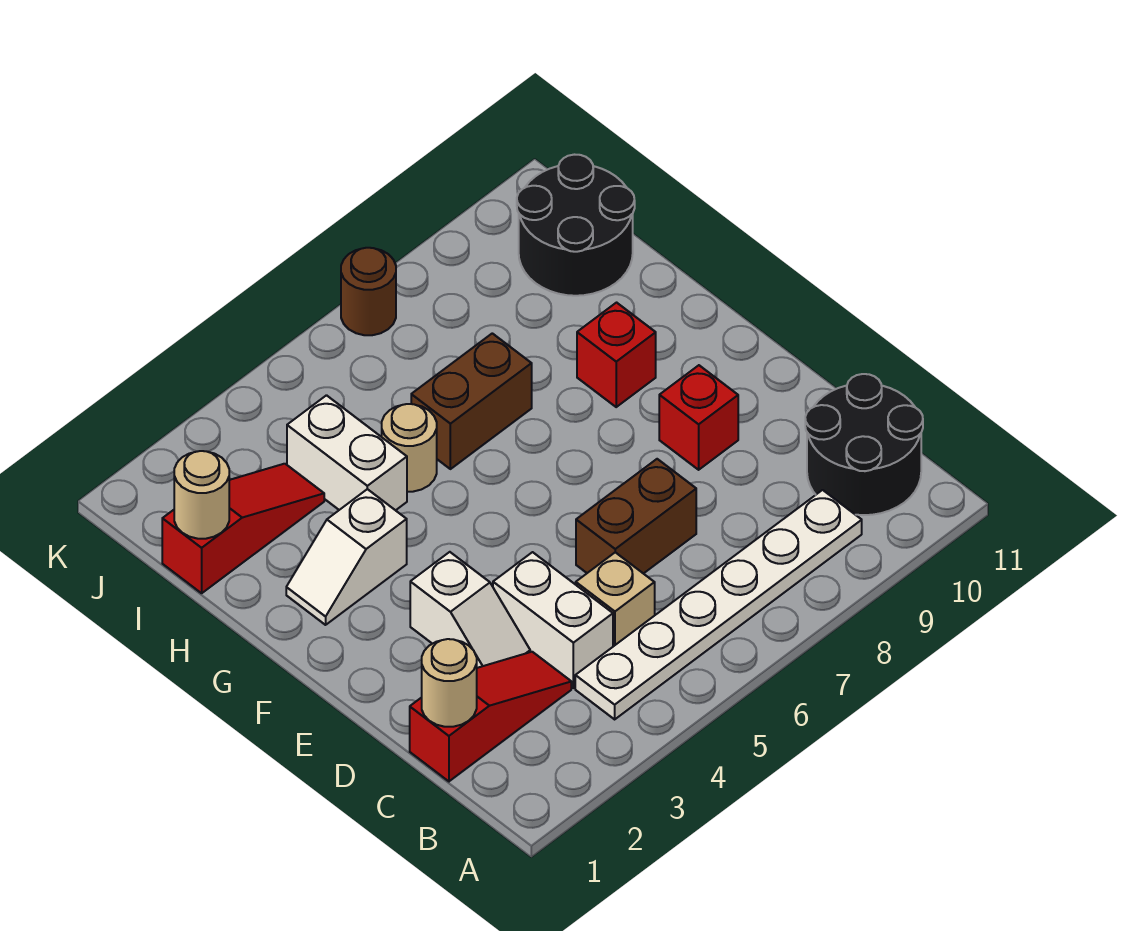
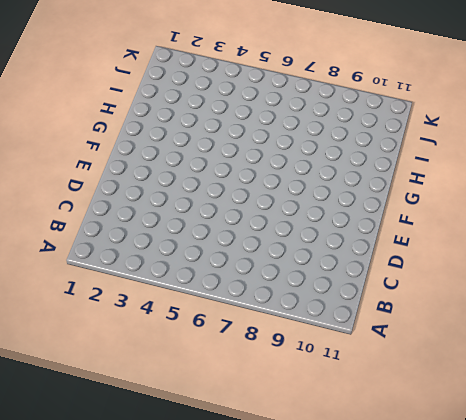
none -> white 1x6 plate [575,490,862,719]
none -> black 2x2 round brick [805,374,923,515]
none -> red 1x3 slope [410,652,571,781]

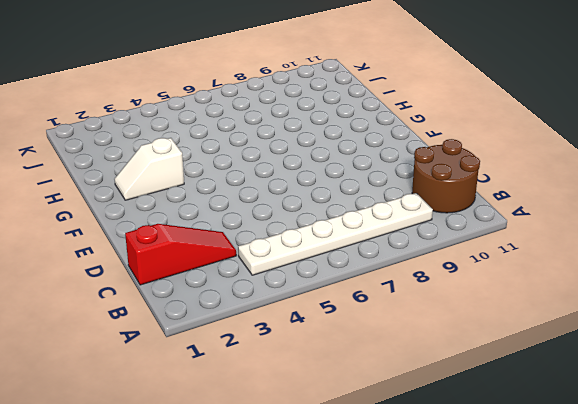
brown 2x2 round brick [412,139,480,213] -> black 2x2 round brick [805,374,923,515]
none -> white 1x2 brick [493,552,613,688]
none -> tan 1x1 brick [576,552,655,646]
none -> white 1x2 slope [410,552,530,668]

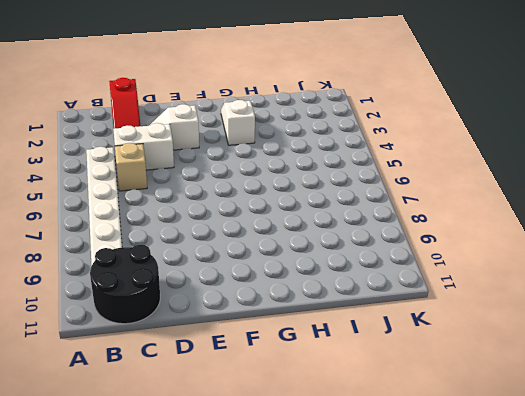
none -> brown 1x2 brick [576,459,696,574]
none -> red 1x1 brick [659,365,738,470]
none -> red 1x1 brick [577,303,656,407]

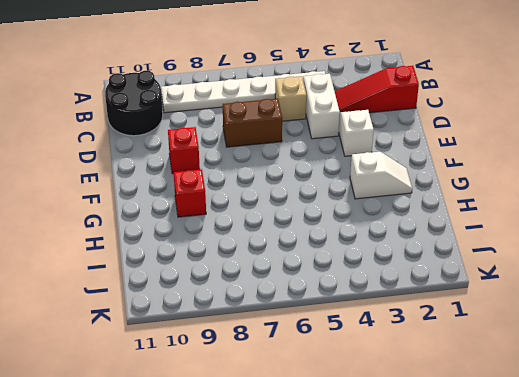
none -> white 1x2 brick [287,395,407,510]
none -> tan 1x1 round brick [382,404,437,492]
none -> brown 1x2 brick [411,333,532,469]

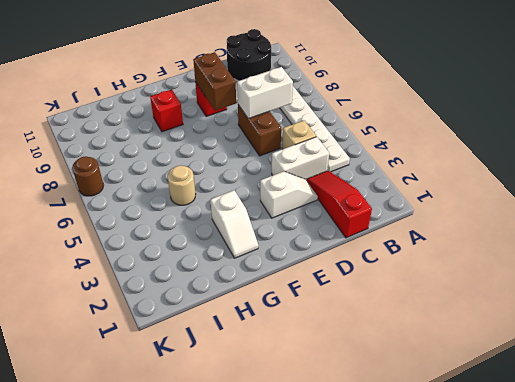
white 1x2 brick [237,67,293,119] -> white 1x2 brick moved to [287,395,407,510]
brown 1x2 brick [193,52,236,111] -> brown 1x2 brick moved to [411,333,532,469]
none -> red 1x3 slope [162,464,324,593]
none -> black 2x2 round brick [517,155,635,296]
none -> tan 1x1 round brick [422,639,477,727]

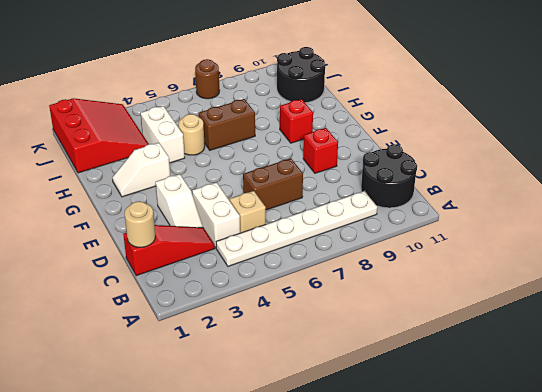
red 3x3 slope [49,98,148,173] -> red 1x3 slope [162,464,324,593]
none -> tan 1x1 round brick [174,451,229,539]

